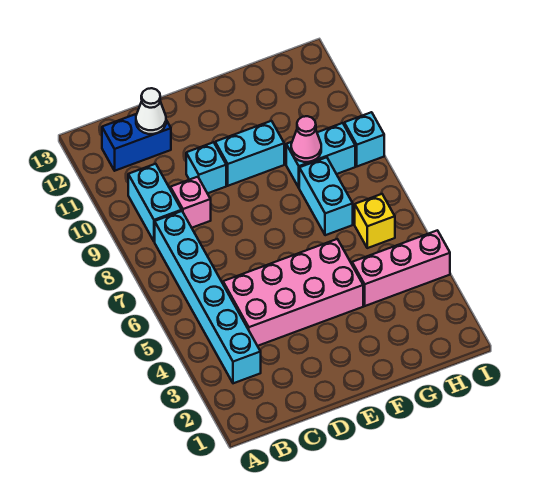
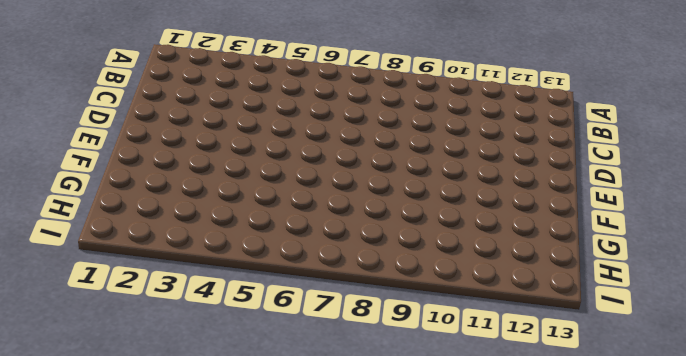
none -> cyan 1x6 brick [155,211,261,383]
none -> cyan 1x2 brick [128,164,182,242]
none -> blue 1x2 brick [102,114,171,171]

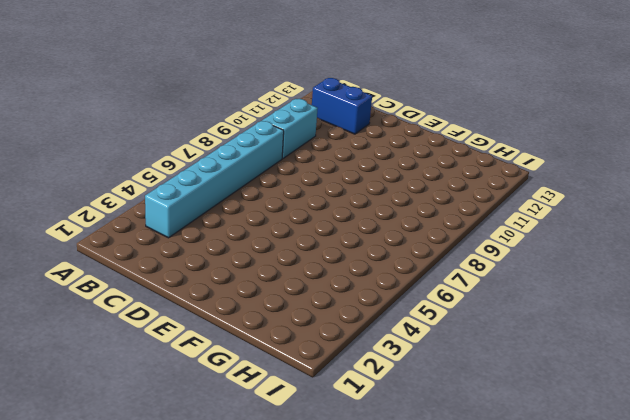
none -> pink 2x4 brick [223,239,363,346]
none -> pink 1x1 brick [170,177,211,228]
none -> cyan 1x1 brick [186,142,226,193]

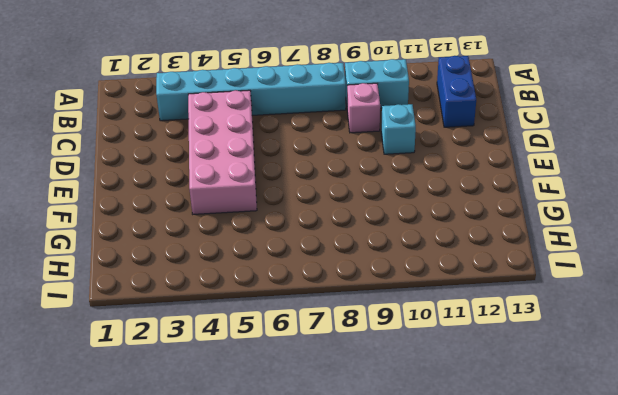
none -> cyan 1x2 brick [215,121,284,186]
none -> pink 1x3 brick [352,230,450,306]
none -> cyan 1x2 brick [299,157,353,235]

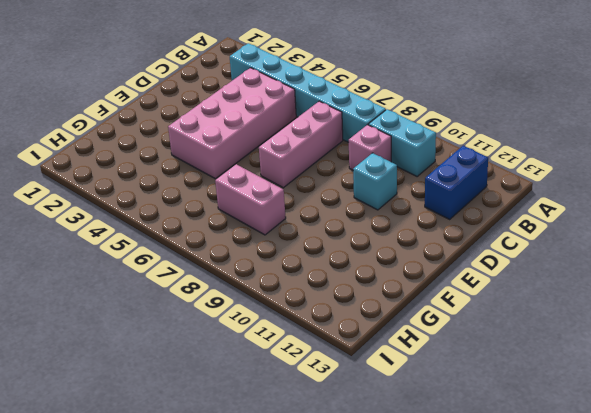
pink 1x3 brick [259,101,343,188] -> pink 1x3 brick moved to [352,230,450,306]
pink 1x2 brick [215,164,286,235] -> cyan 1x2 brick [299,157,353,235]
none -> cyan 1x2 brick [215,121,284,186]
none -> cyan 1x2 brick [286,123,355,187]
none -> yellow 1x1 brick [355,194,395,248]

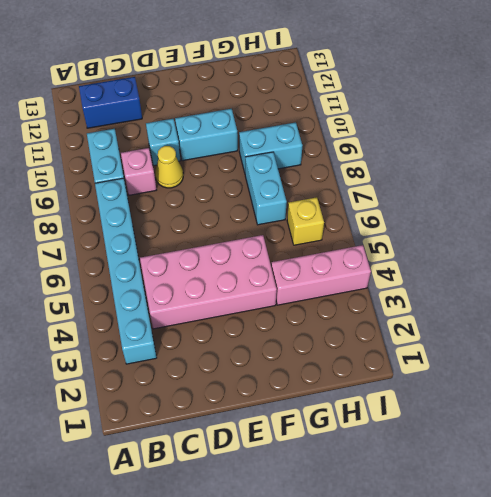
yellow 1x1 cone [155,146,183,188] -> none
none -> cyan 1x1 brick [344,112,384,166]
none -> white 1x1 cone [136,88,166,134]
none -> pink 1x1 cone [291,116,321,162]

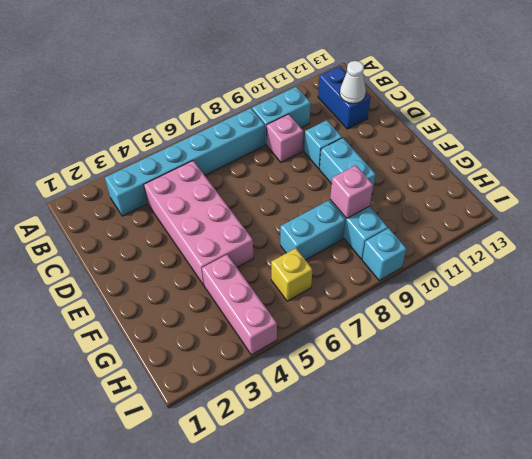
pink 1x1 brick [330,165,373,218] -> pink 1x1 cone [291,116,321,162]

